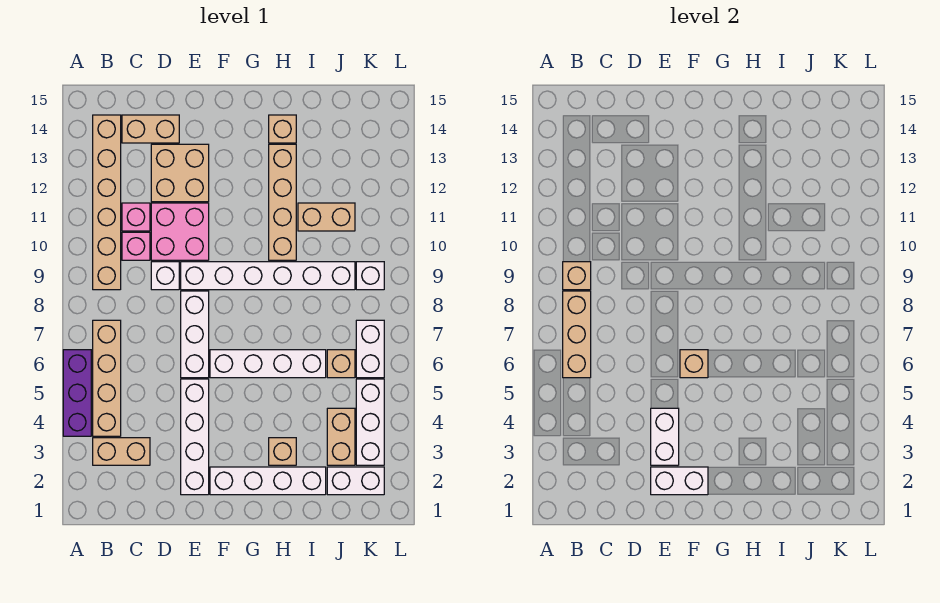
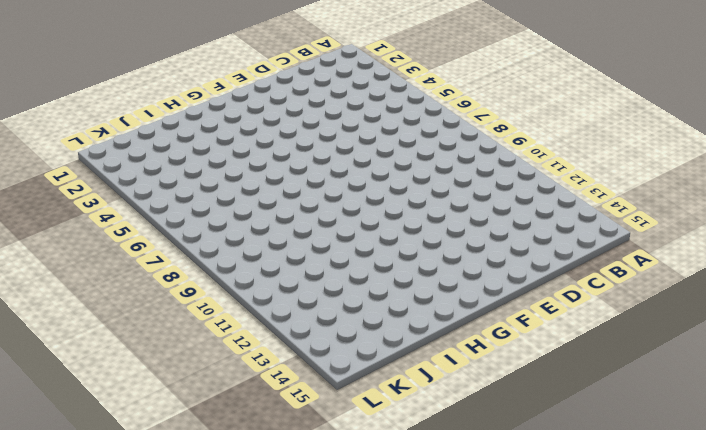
none -> purple 1x3 brick [63,350,91,436]
none -> tan 1x2 brick [93,438,150,465]
none -> tan 1x4 brick [93,320,121,436]
none -> tan 1x6 brick [93,115,121,290]

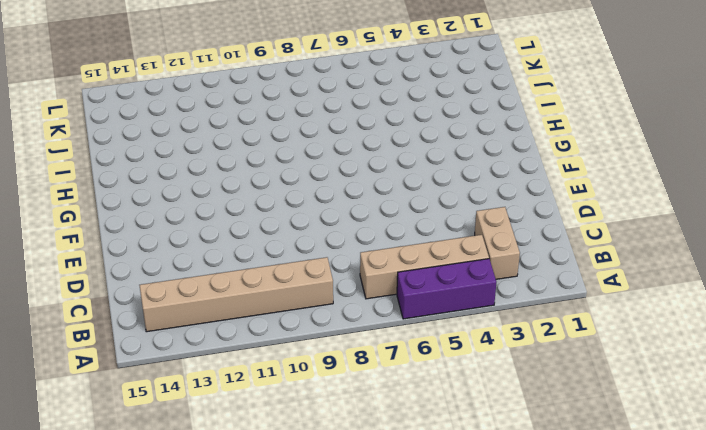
none -> pink 1x1 brick [122,232,150,260]
none -> pink 1x1 brick [122,203,150,231]
none -> tan 1x2 brick [122,115,179,143]
none -> white 1x1 brick [151,262,179,290]

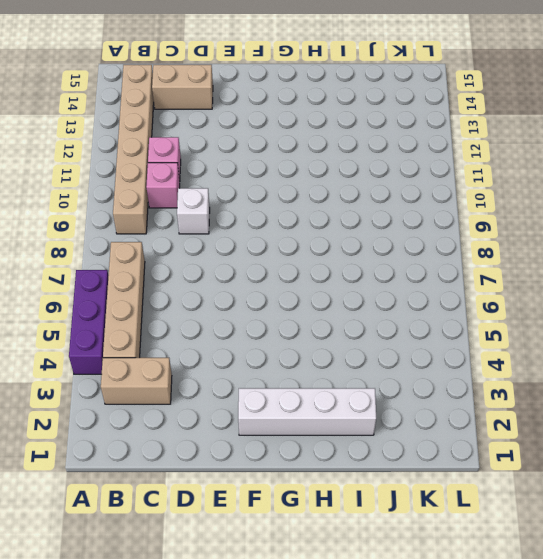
none -> pink 2x2 brick [151,203,209,260]
none -> tan 2x2 brick [151,144,209,202]
none -> white 1x4 brick [181,379,209,495]
none -> white 1x3 brick [181,291,209,378]

